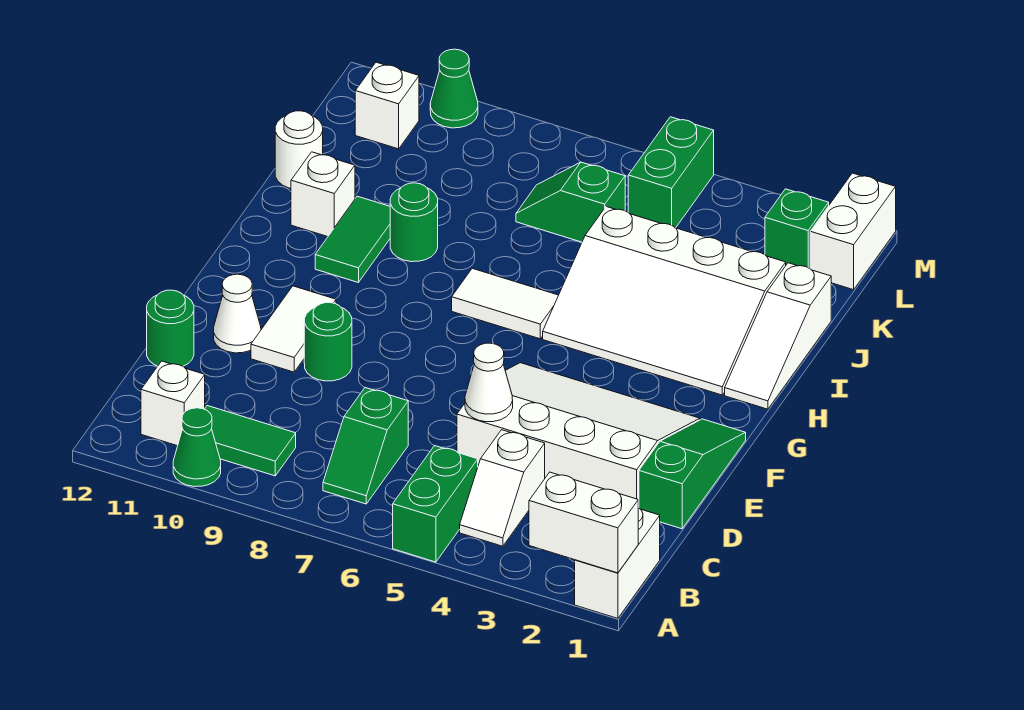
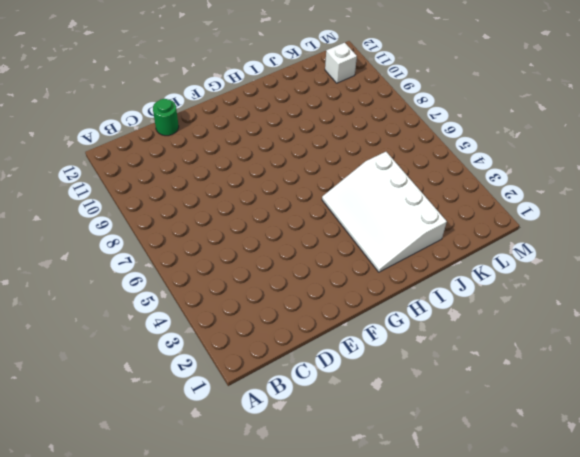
none -> white 1x2 brick [575,508,660,618]
none -> green 1x2 brick [393,446,478,562]
none -> green 1x1 cone [173,408,221,487]

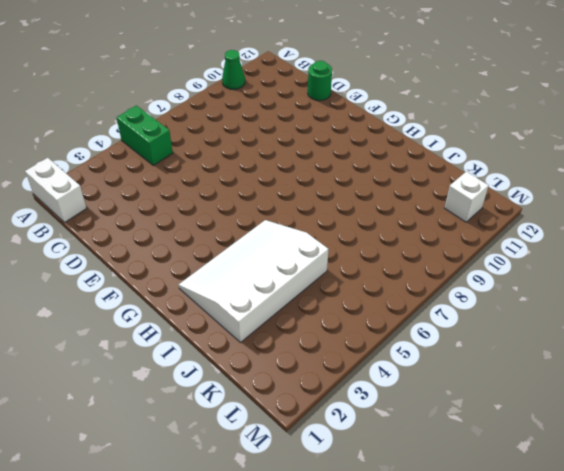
none -> white 1x2 slope [460,430,545,546]
none -> green 1x2 slope [323,388,408,504]
none -> green 1x2 tile [205,406,296,476]

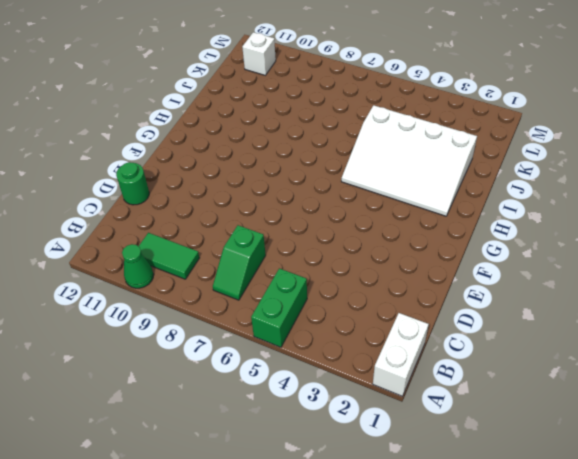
none -> white 1x2 slope [460,430,545,546]
none -> white 1x1 brick [141,361,205,446]
none -> green 1x3 slope [639,419,746,529]

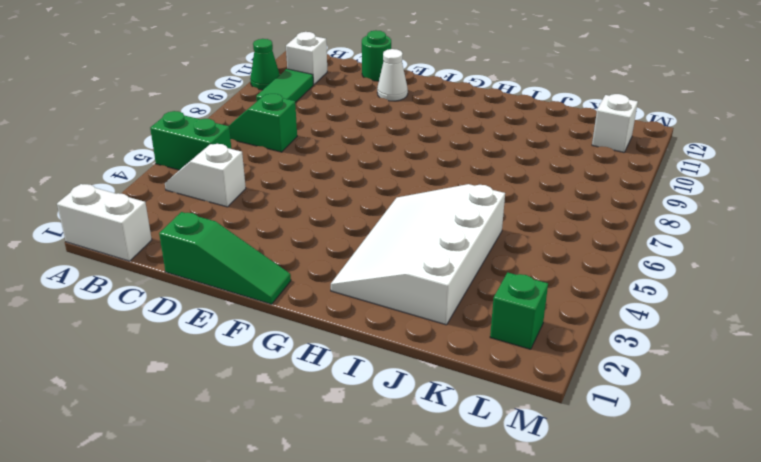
none -> white 3x4 slope [457,363,700,508]
none -> green 1x1 round brick [304,303,352,381]
none -> white 1x2 tile [251,286,336,372]

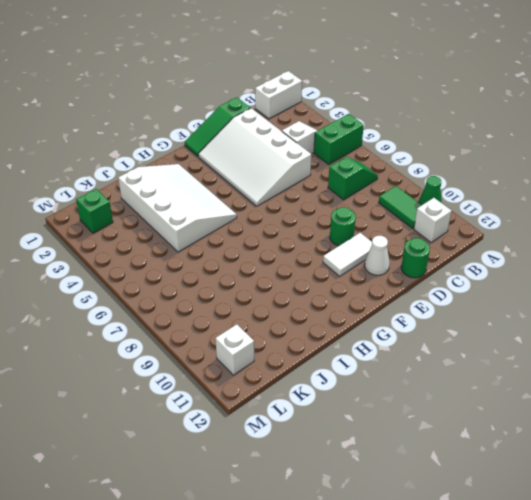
none -> white 1x3 slope [725,263,831,409]
none -> white 1x2 tile [452,268,559,339]
none -> green 1x2 tile [315,196,390,283]

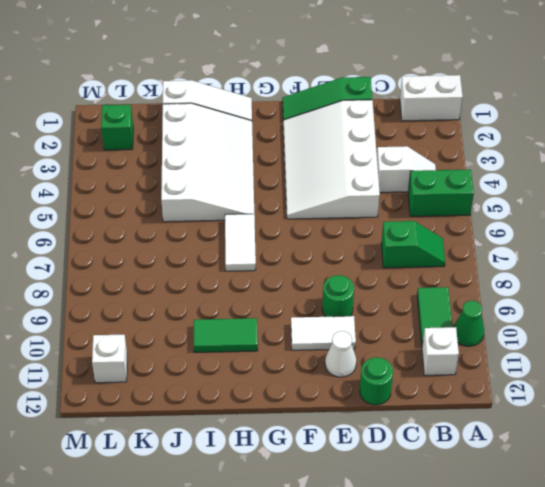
none -> green 1x1 round brick [390,183,438,262]
none -> white 1x1 brick [291,152,355,237]
none -> white 1x1 round brick [275,111,323,188]

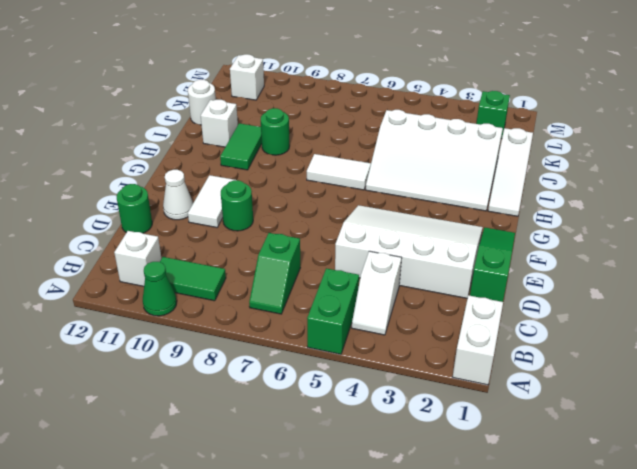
none -> green 1x2 slope [516,162,625,242]
none -> white 1x2 brick [810,173,896,290]
none -> green 1x2 brick [628,117,714,228]

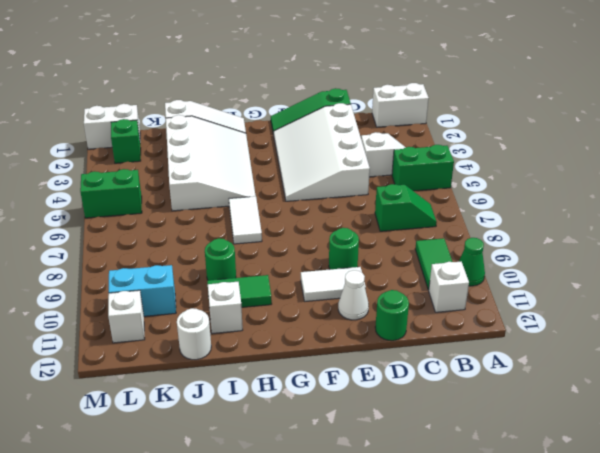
cyan 1x2 brick [109,265,176,316] -> none
none -> green 1x2 slope [516,162,625,242]
none -> green 1x1 cone [430,49,478,128]
none -> white 1x2 brick [529,472,638,573]

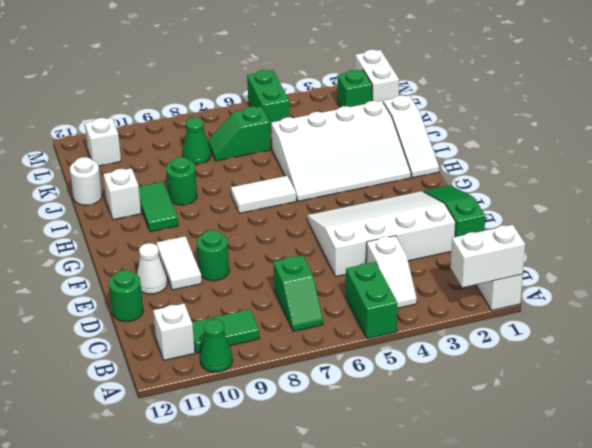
green 1x1 cone [183,118,211,164] -> green 1x1 cone moved to [430,49,478,128]
none -> white 1x1 cone [465,343,513,422]

